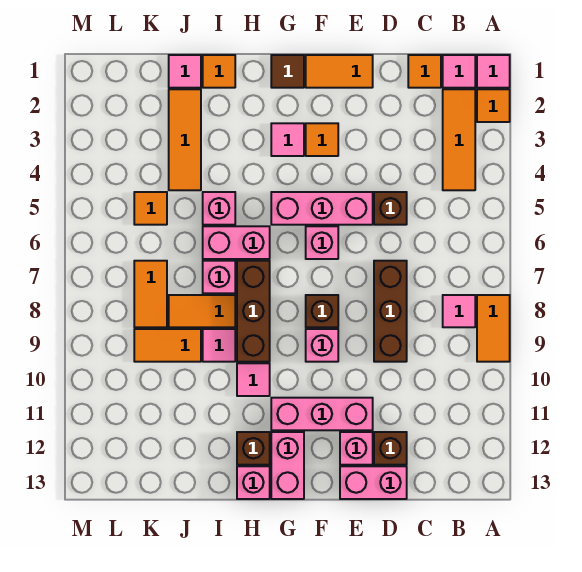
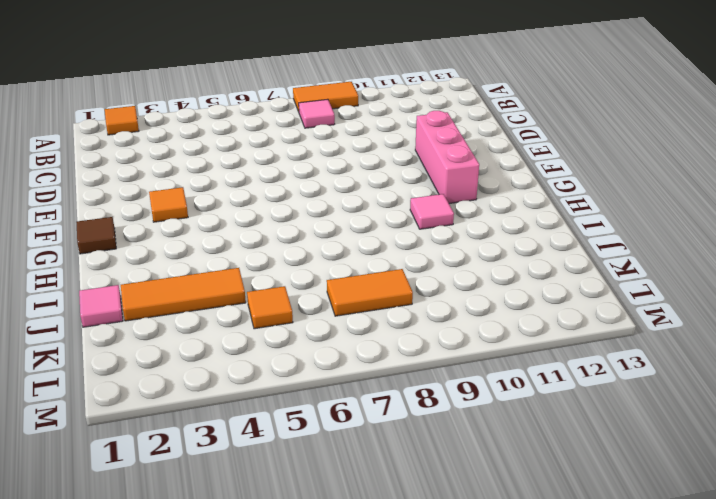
none -> pink 1x1 tile [477,55,510,88]
none -> pink 1x1 tile [443,55,475,88]
none -> orange 1x3 tile [443,89,475,190]
none -> orange 1x1 tile [408,55,441,88]

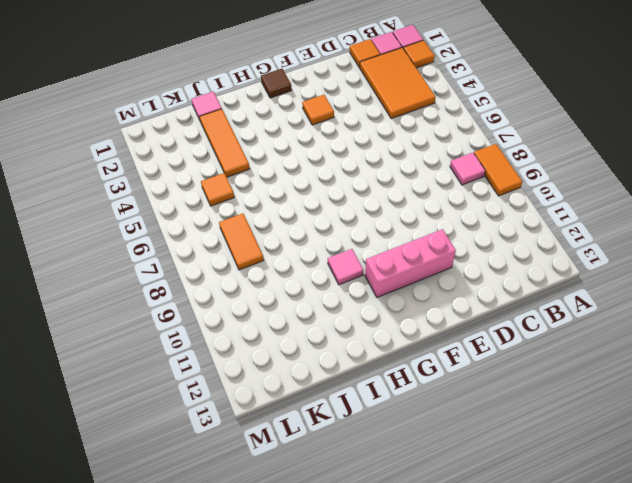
orange 2x3 tile [359,48,436,119] -> orange 1x3 tile [443,89,475,190]
none -> brown 1x1 brick [374,192,407,225]
none -> brown 1x3 brick [374,261,407,362]
none -> brown 1x1 brick [374,432,407,465]
none -> pink 1x2 brick [340,466,407,499]

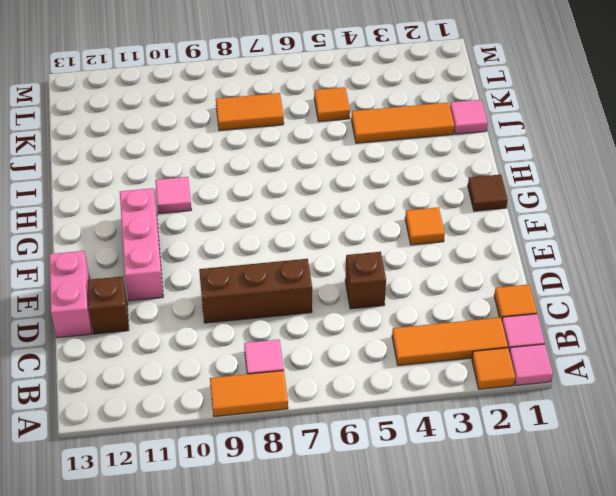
none -> orange 1x2 tile [306,55,373,88]
none -> pink 1x3 brick [271,192,373,225]
none -> pink 1x1 brick [340,432,373,465]
none -> pink 1x1 brick [306,226,338,259]

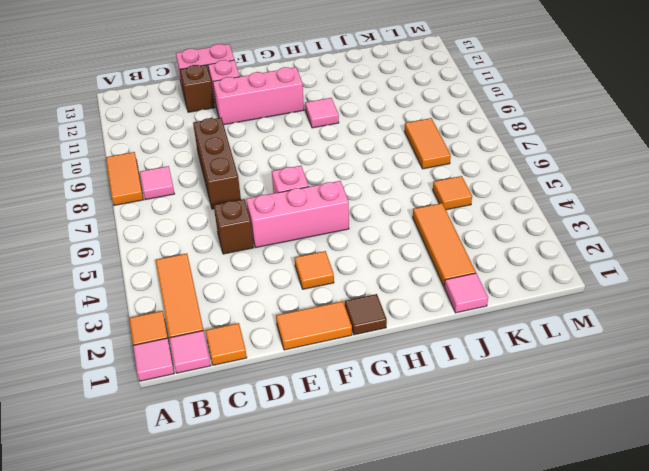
none -> brown 1x1 brick [306,295,338,327]
none -> pink 1x1 brick [306,329,338,362]
none -> pink 1x1 tile [271,123,304,156]
none -> pink 1x2 brick [271,432,304,499]

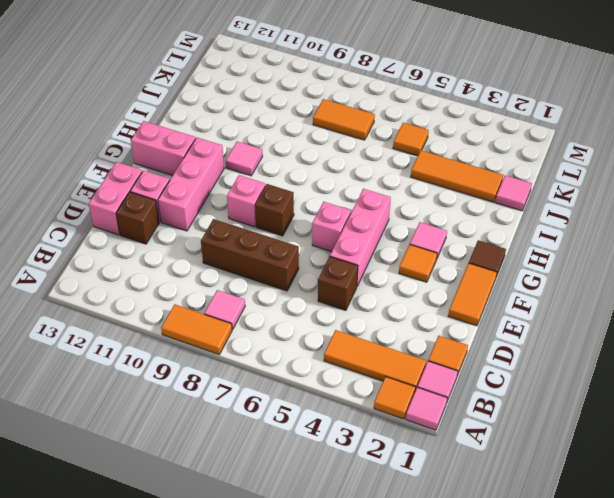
none -> pink 1x2 brick [203,226,270,259]
none -> brown 1x3 brick [237,261,270,362]
none -> brown 1x1 brick [237,432,270,465]
none -> pink 1x1 brick [237,466,270,499]

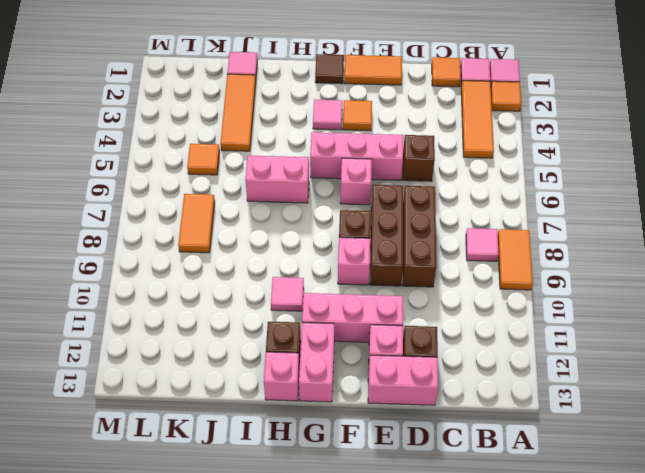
brown 1x3 brick [370,185,403,286] -> brown 1x3 brick moved to [237,261,270,362]
none -> orange 1x1 tile [203,55,235,88]
none -> pink 1x1 brick [203,192,235,225]
none -> pink 1x1 brick [203,261,235,293]
none -> orange 1x2 tile [169,295,235,327]

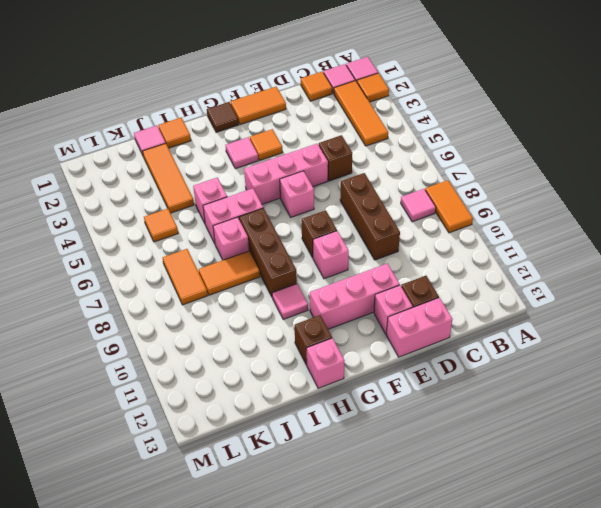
none -> pink 1x2 brick [271,432,304,499]
none -> pink 1x1 tile [203,329,235,362]
none -> orange 1x2 tile [134,329,201,362]

